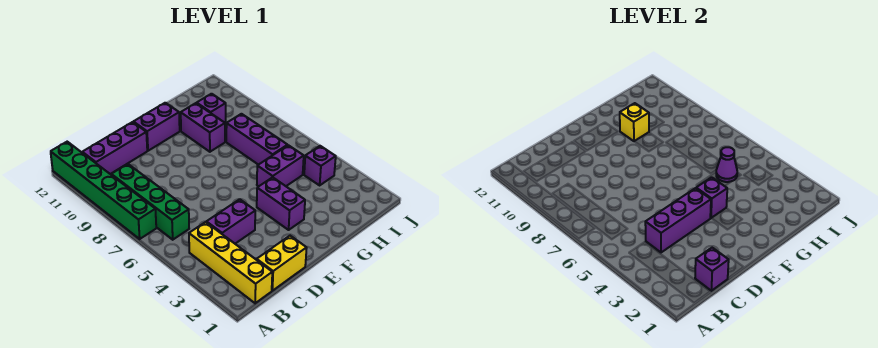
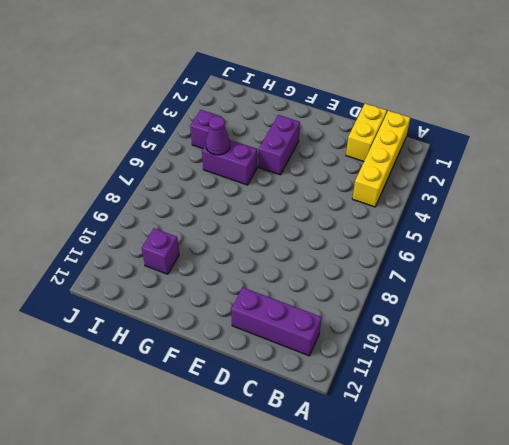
yellow 1x2 brick [346,104,387,162] -> yellow 1x2 brick turned to [257,236,307,291]
none -> green 1x6 brick [51,142,156,239]
none -> green 1x4 brick [111,164,189,240]
none -> purple 1x2 brick [206,199,255,244]

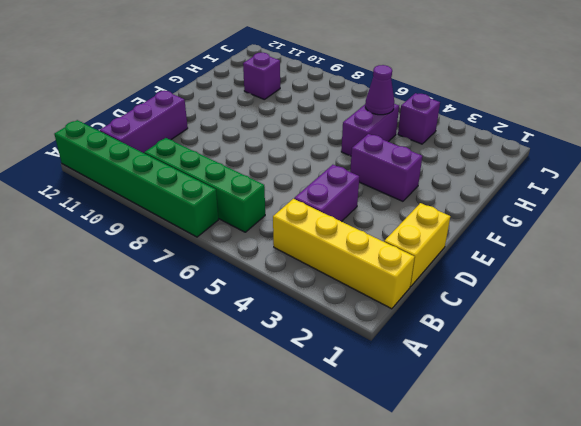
none -> purple 1x2 brick [133,103,180,151]
none -> purple 1x2 brick [181,103,225,152]
none -> purple 1x3 brick [226,114,288,165]

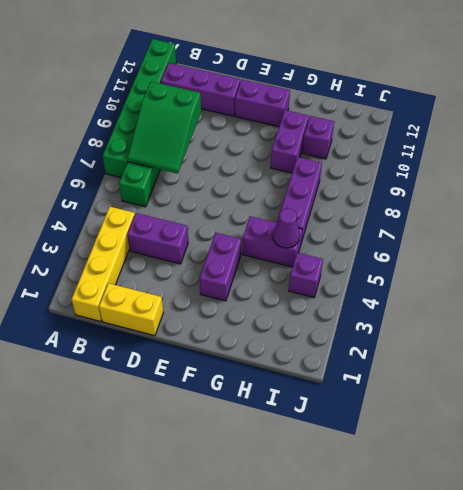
green 2x3 slope [127,82,201,174] -> none
none -> purple 1x1 brick [695,248,729,291]
none -> purple 1x3 brick [645,188,711,252]
none -> purple 1x1 brick [696,177,727,218]

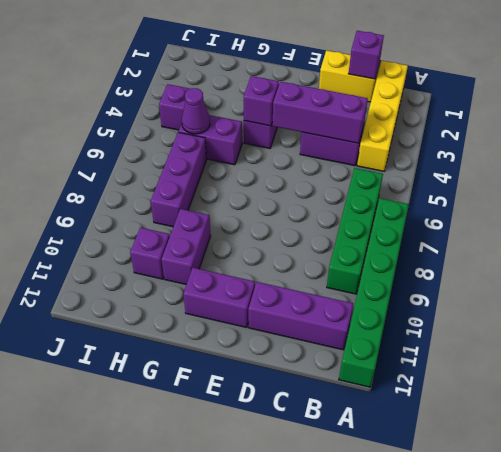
none -> yellow 1x1 brick [620,103,649,141]

